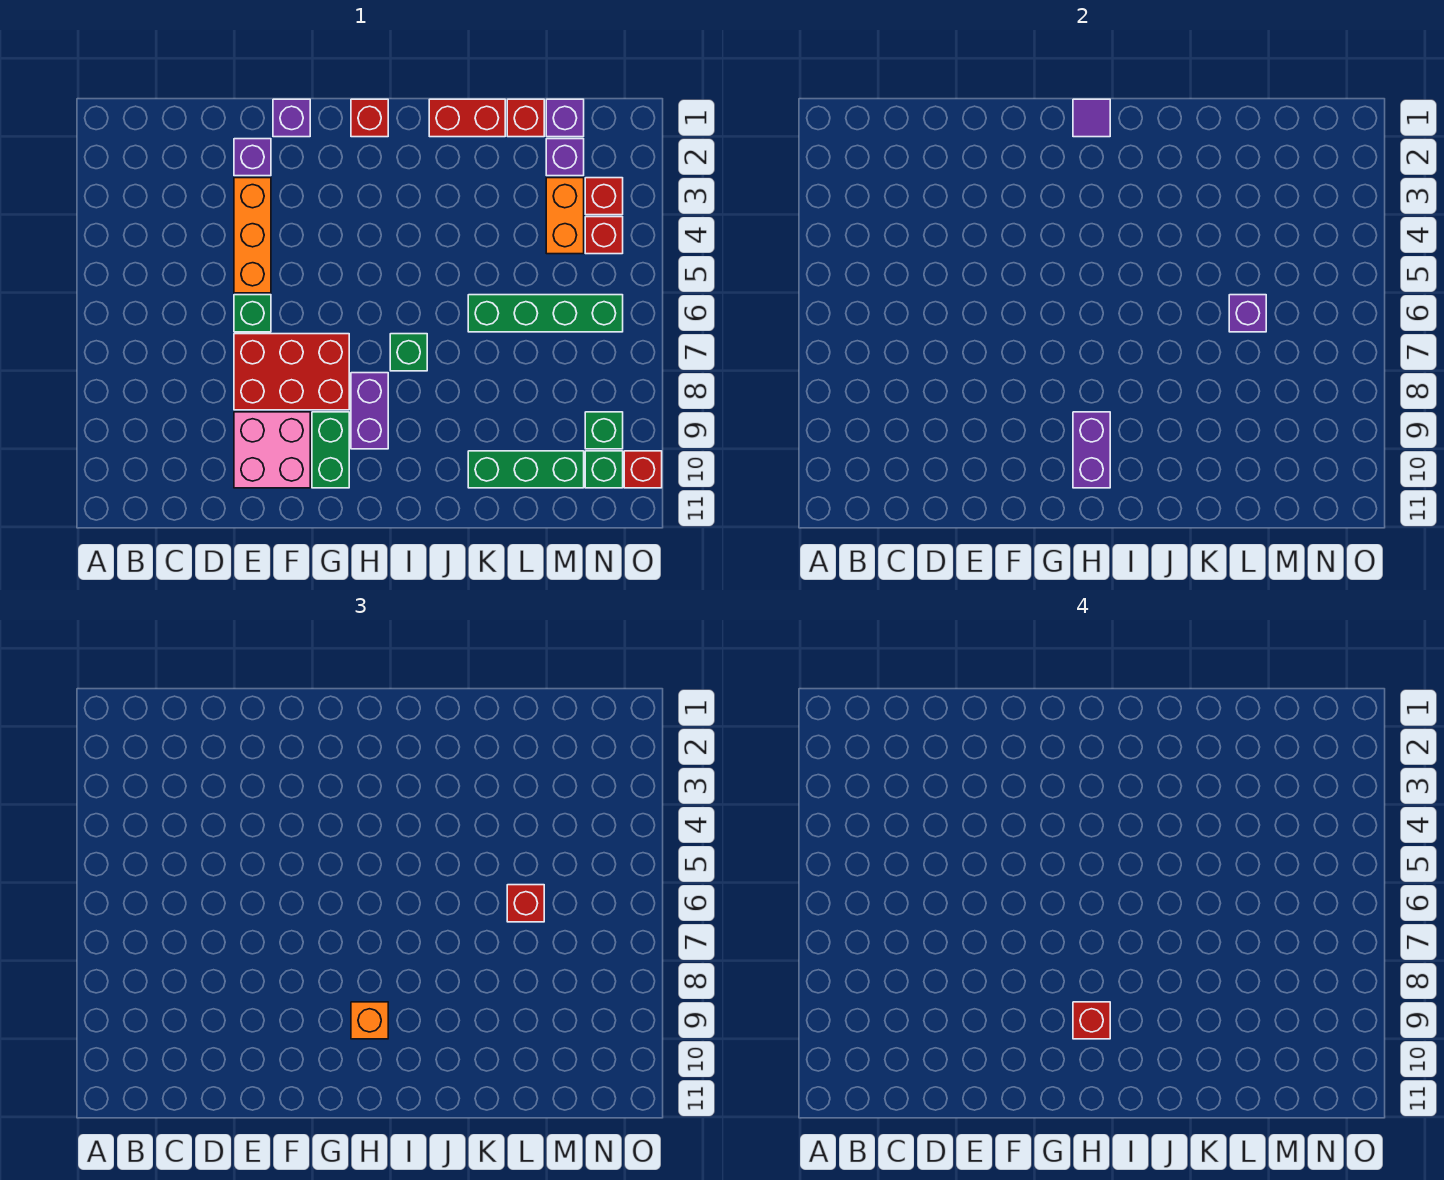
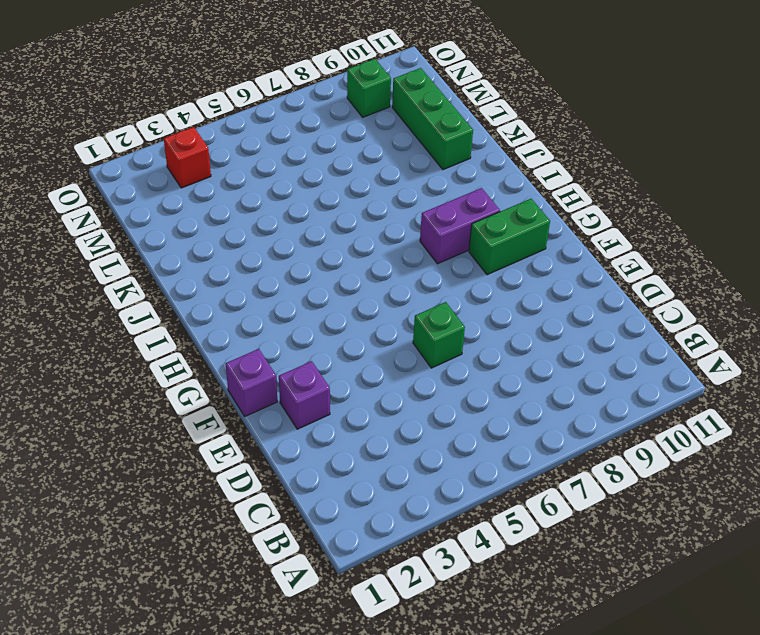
none -> orange 1x3 brick [234,178,271,293]
none -> red 2x3 brick [234,334,349,410]
none -> pink 2x2 brick [234,412,310,488]

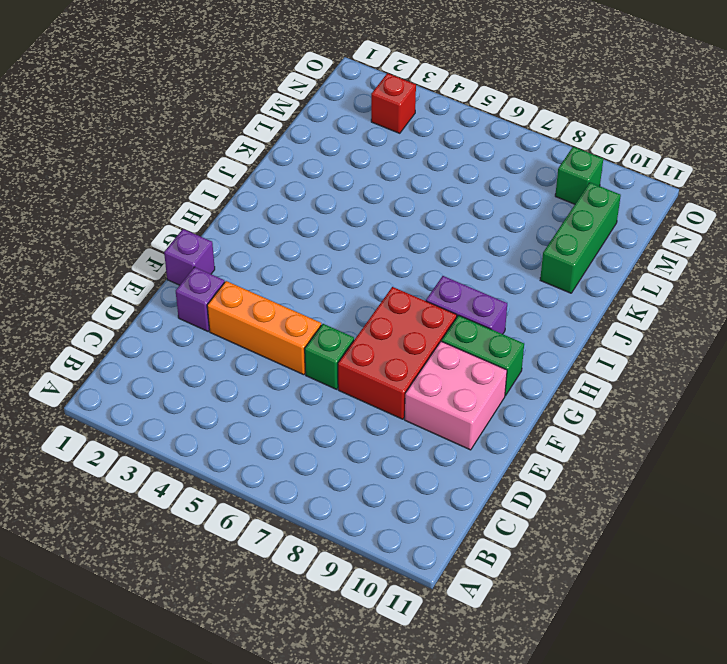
none -> red 1x1 brick [351,99,388,137]
none -> green 1x1 brick [390,334,427,371]
none -> red 1x2 brick [429,99,505,137]

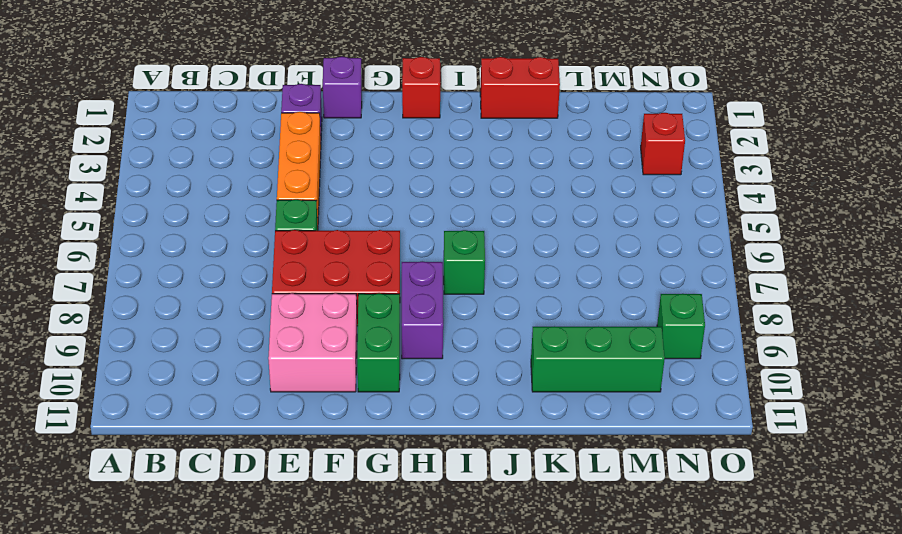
none -> green 1x4 brick [468,295,623,332]
none -> red 1x1 brick [507,99,544,137]
none -> purple 1x1 brick [546,99,584,137]

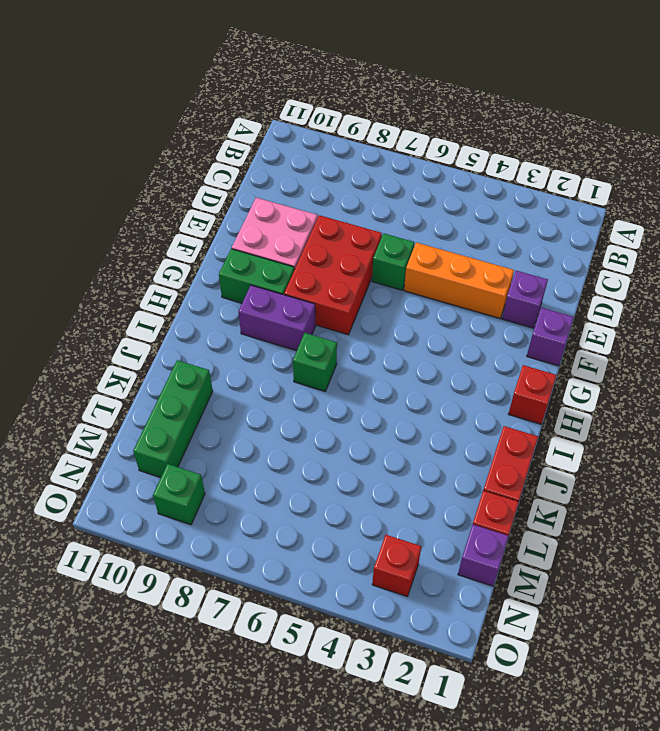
none -> green 1x4 brick [468,295,623,332]
none -> purple 1x1 brick [546,139,584,176]
none -> orange 1x2 brick [546,178,584,254]

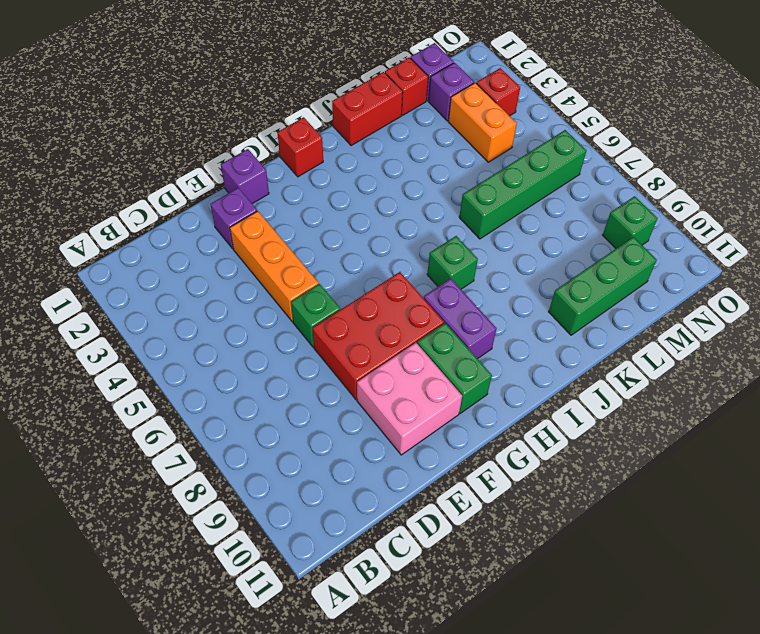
none -> red 1x1 brick [585,217,623,254]
none -> green 1x1 brick [585,451,623,488]
none -> red 1x1 brick [624,451,662,488]

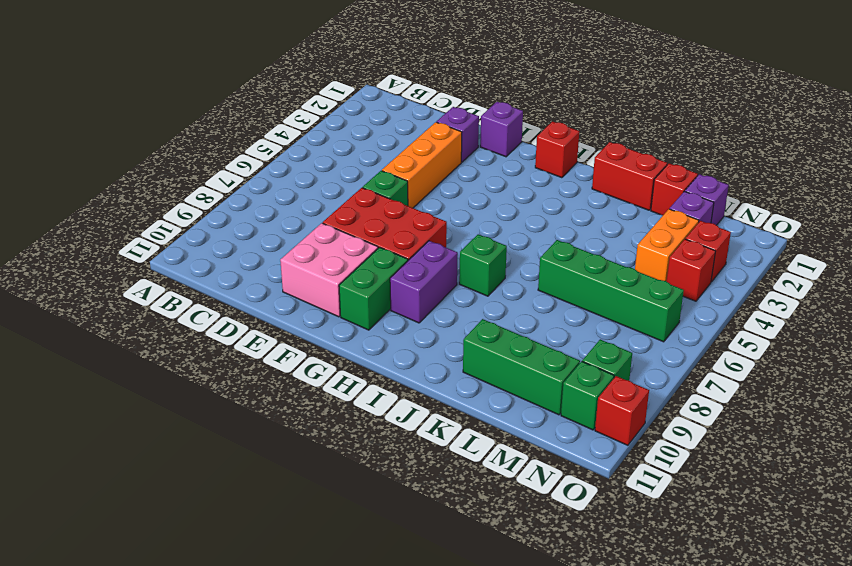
none -> purple 1x1 tile [1073,99,1110,137]
none -> purple 1x2 brick [1073,412,1110,488]
none -> purple 1x1 brick [1229,295,1266,332]

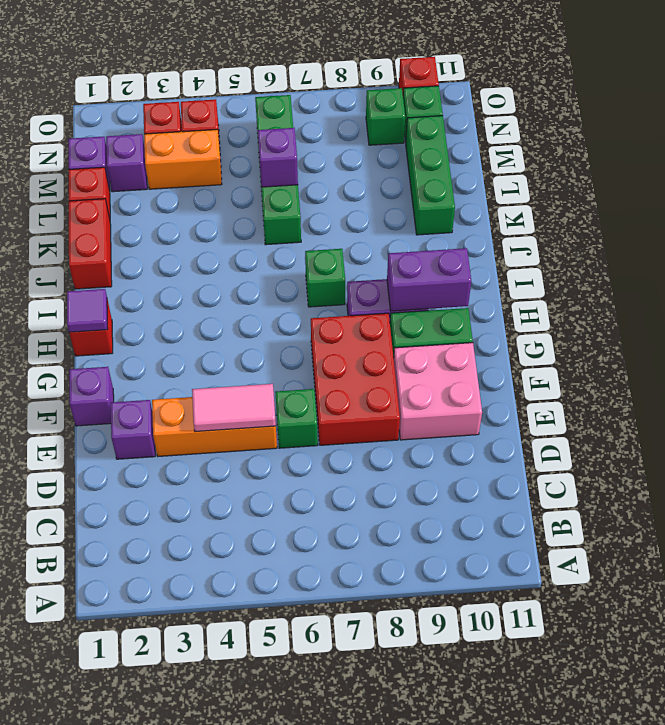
pink 1x2 tile [192,384,276,432] -> none
none -> orange 1x1 brick [351,1002,388,1039]
none -> red 1x1 brick [507,885,544,922]
none -> red 1x1 brick [1073,1002,1110,1039]

